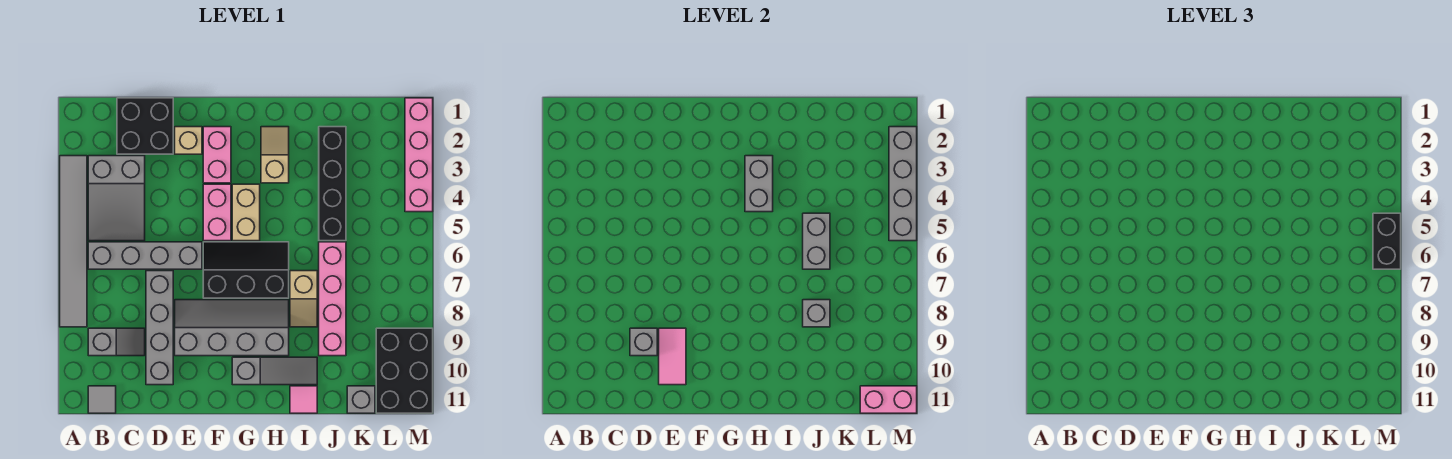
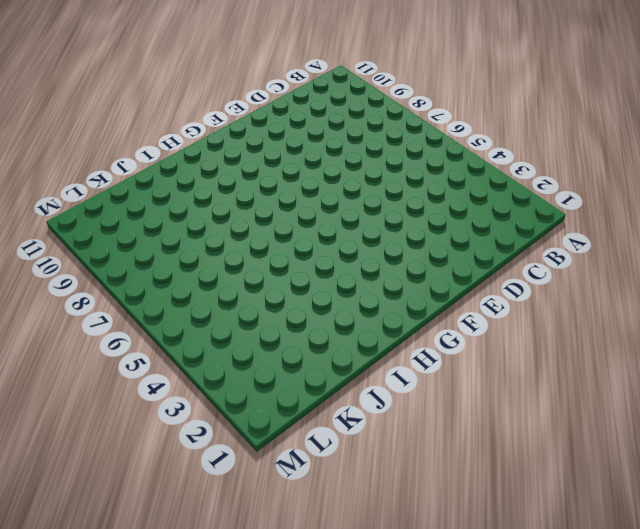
none -> grey 1x6 tile [60,156,87,327]
none -> grey 2x3 slope [88,156,145,241]
none -> grey 1x4 brick [88,242,202,269]
none -> grey 1x2 slope [88,328,145,356]

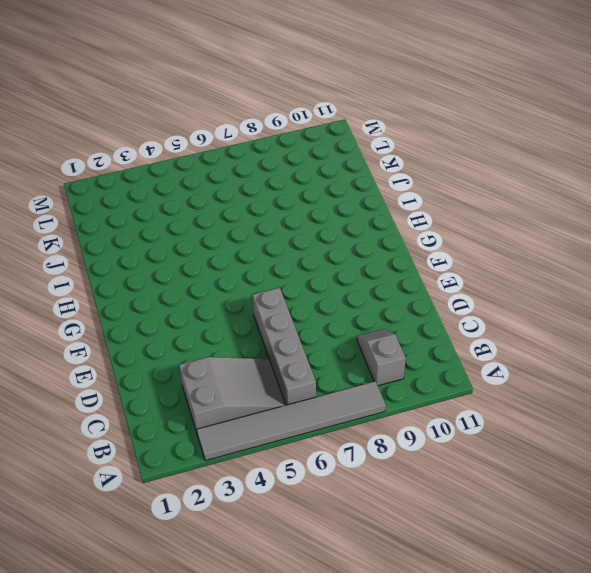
none -> grey 1x1 tile [88,386,116,413]
none -> black 2x2 brick [117,98,173,154]
none -> grey 1x4 brick [146,271,173,385]
none -> tan 1x1 brick [175,127,202,154]

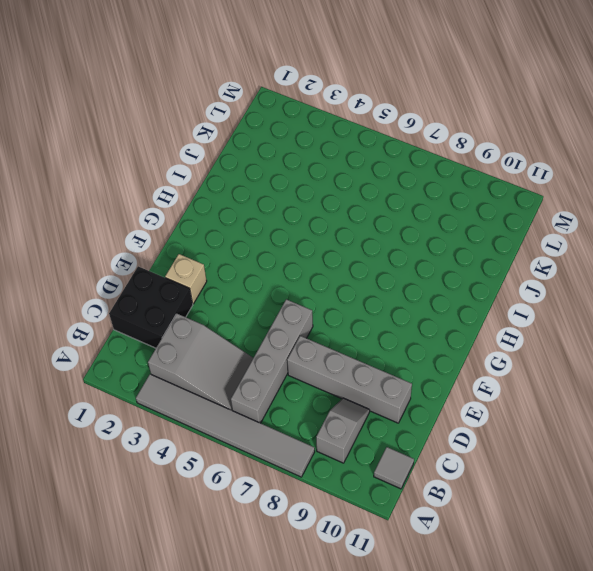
none -> grey 2x4 slope [175,300,289,356]
none -> pink 1x2 brick [203,127,231,183]
none -> pink 1x2 brick [203,184,231,241]
none -> black 2x3 slope [203,242,289,298]

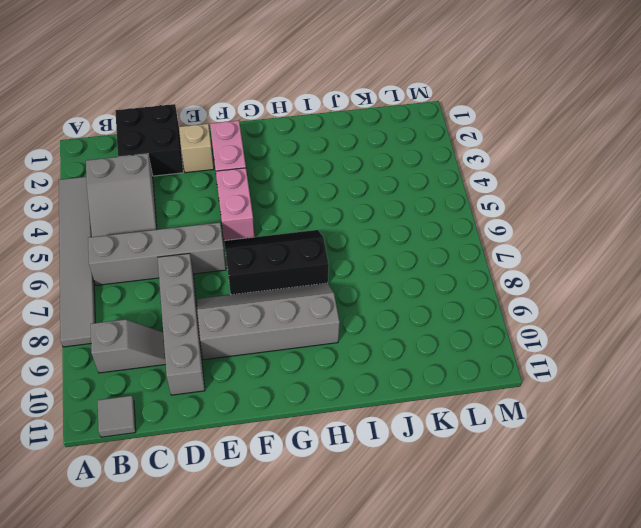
none -> tan 1x2 brick [232,184,260,241]
none -> grey 1x3 slope [232,357,317,385]
none -> tan 1x2 slope [261,127,289,183]
none -> tan 1x2 slope [290,271,317,327]

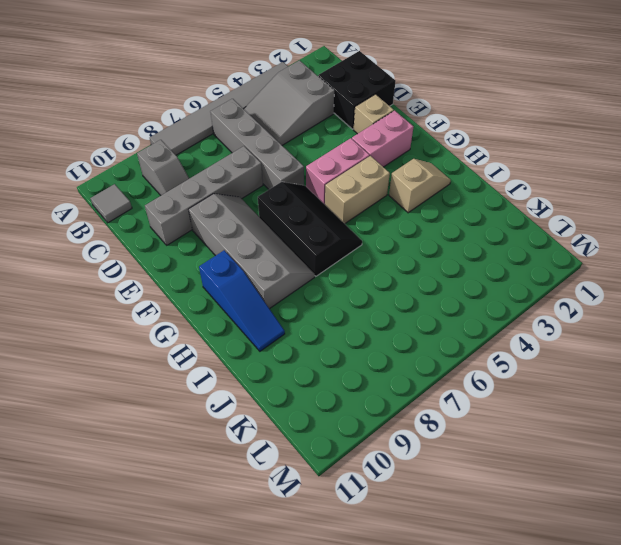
blue 1x3 slope [199,250,285,351] -> grey 1x3 slope [232,357,317,385]
none -> tan 1x2 slope [290,271,317,327]
none -> pink 1x1 tile [290,386,317,413]
none -> black 1x4 brick [319,127,346,241]
none -> pink 1x4 brick [319,242,346,356]

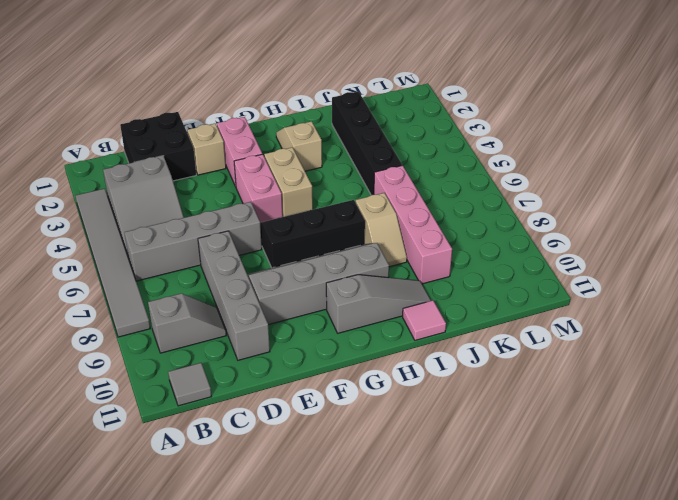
none -> grey 1x1 brick [347,386,375,413]
none -> black 2x3 brick [376,328,433,413]
none -> pink 1x4 brick [405,98,433,212]
none -> grey 1x1 brick [630,328,657,356]

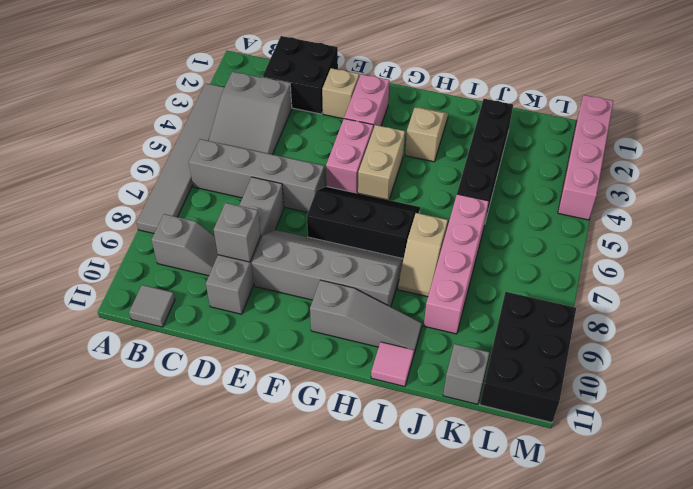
none -> pink 1x2 tile [659,328,686,385]
none -> grey 1x2 brick [745,156,773,212]
none -> grey 1x2 brick [803,213,830,269]
none -> grey 1x1 brick [803,300,830,327]

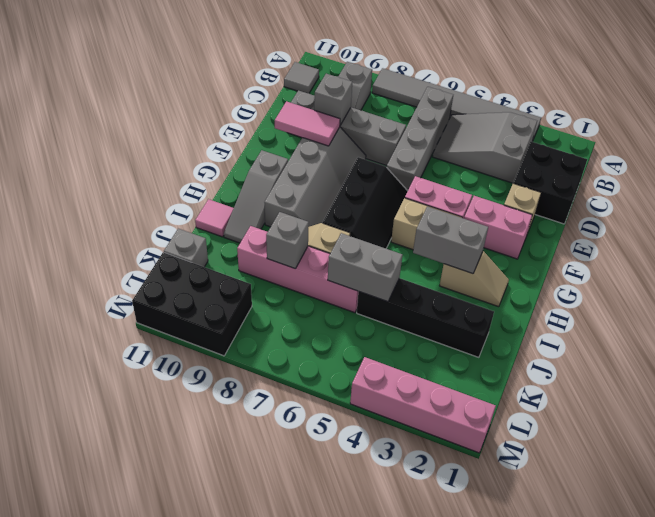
none -> pink 1x2 brick [860,386,917,413]
none -> grey 1x4 brick [889,127,917,241]
none -> black 1x2 brick [1373,213,1401,269]

